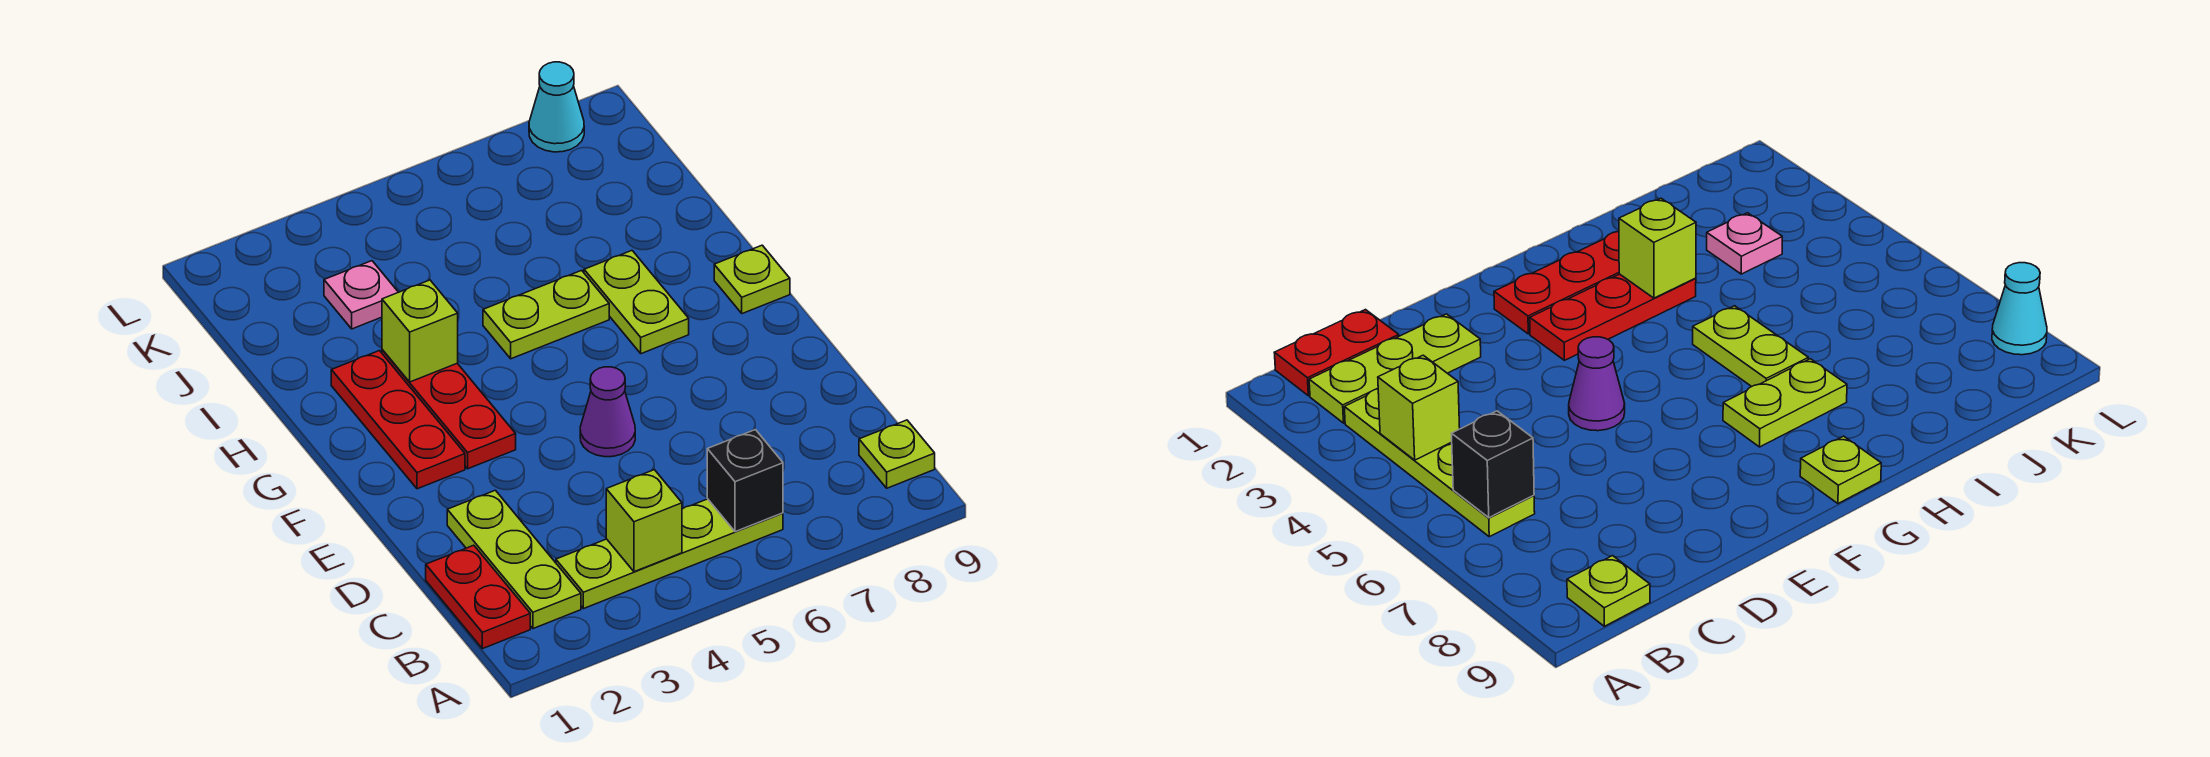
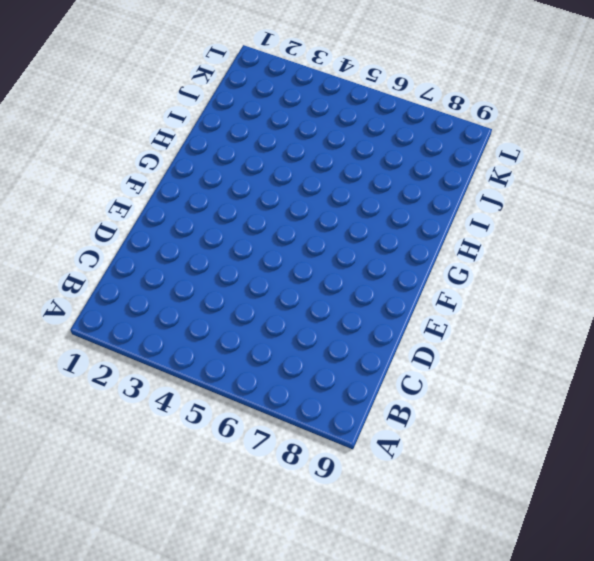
none -> red 1x2 plate [426,545,530,649]
none -> lime 1x3 plate [447,490,581,629]
none -> lime 1x4 plate [556,499,783,609]

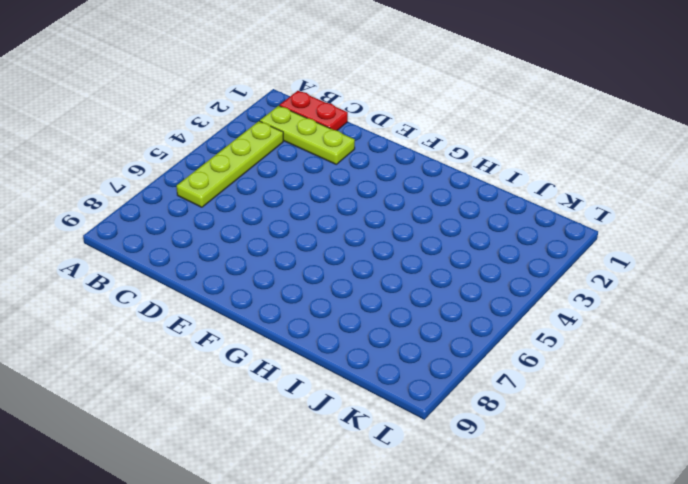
none -> lime 1x1 plate [859,420,935,488]
none -> purple 1x1 cone [580,367,635,457]
none -> red 1x3 plate [331,351,465,489]

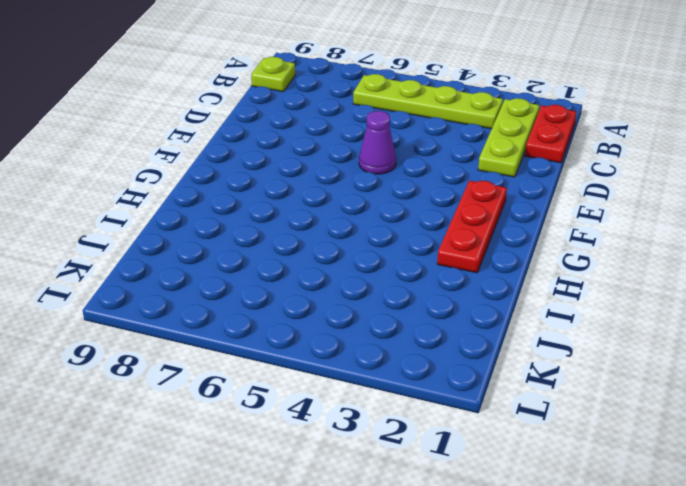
none -> red 1x3 plate [382,350,516,469]
none -> lime 1x2 plate [584,251,689,354]
none -> lime 1x1 plate [714,245,790,314]

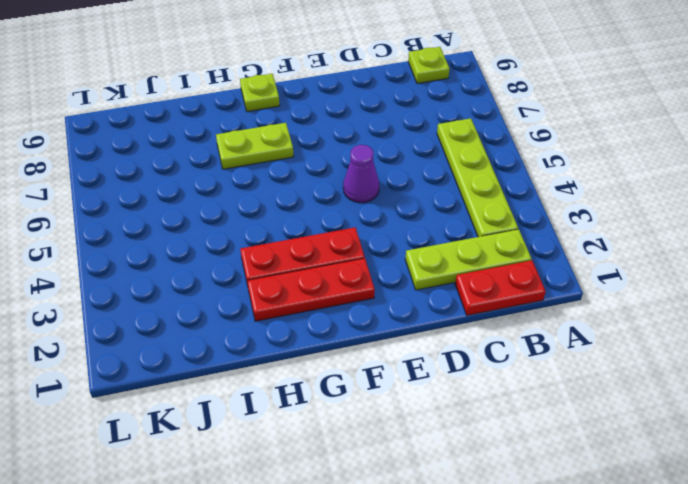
none -> lime 1x2 plate [483,270,609,359]
none -> pink 1x1 plate [324,261,398,329]
none -> cyan 1x1 cone [529,62,584,152]

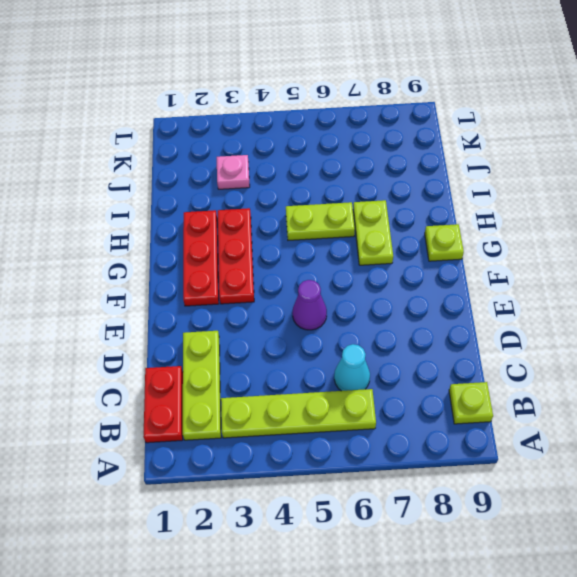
cyan 1x1 cone [334,344,370,391] -> cyan 1x1 cone moved to [529,62,584,152]
none -> lime 1x1 brick [606,470,682,572]
none -> black 1x1 brick [707,430,783,532]
none -> lime 1x1 brick [382,280,458,382]

